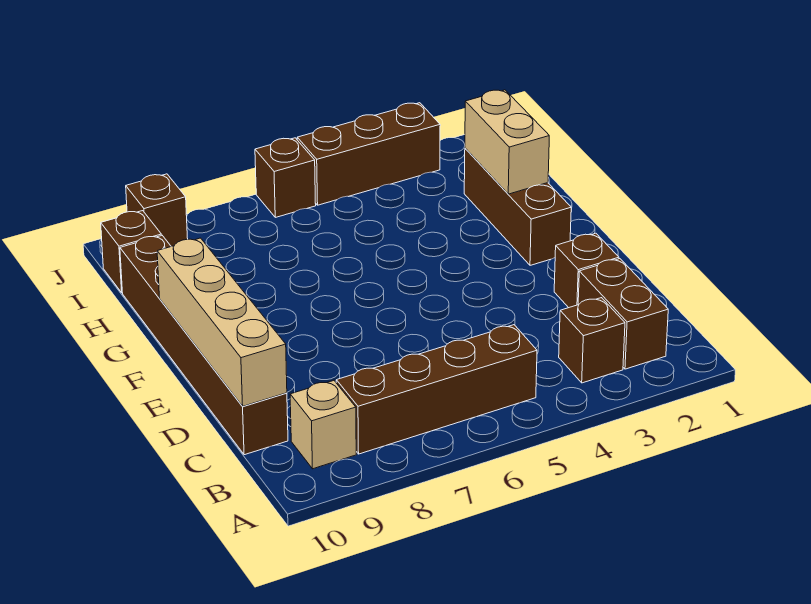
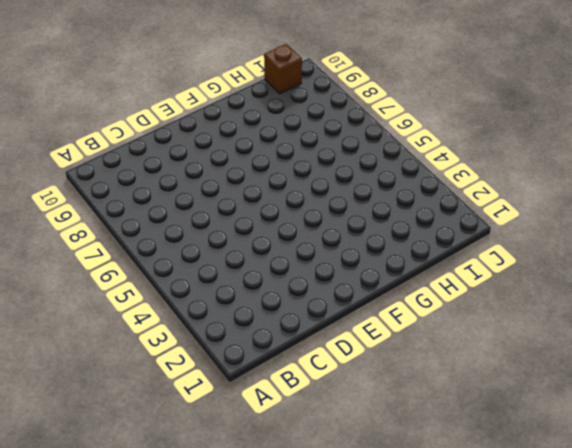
none -> brown 1x2 brick [578,259,668,369]
none -> brown 1x1 brick [559,298,625,383]
none -> brown 1x4 brick [336,325,537,454]

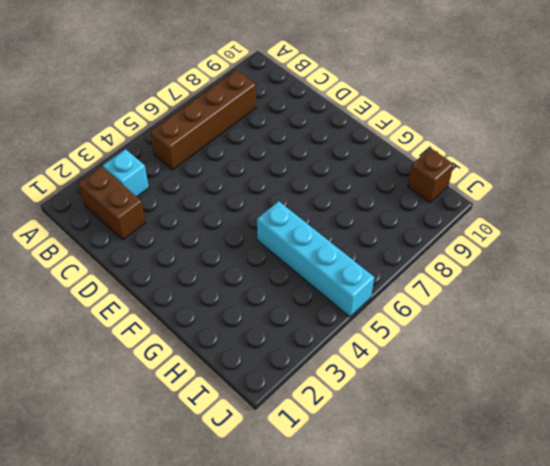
cyan 1x1 brick [103,149,149,197] -> brown 1x1 brick [559,298,625,383]
cyan 1x4 brick [257,201,374,317] -> brown 1x3 brick [297,103,440,205]
none -> tan 1x1 brick [290,381,356,469]
none -> brown 1x6 brick [120,235,288,455]
none -> brown 1x1 brick [554,233,619,308]

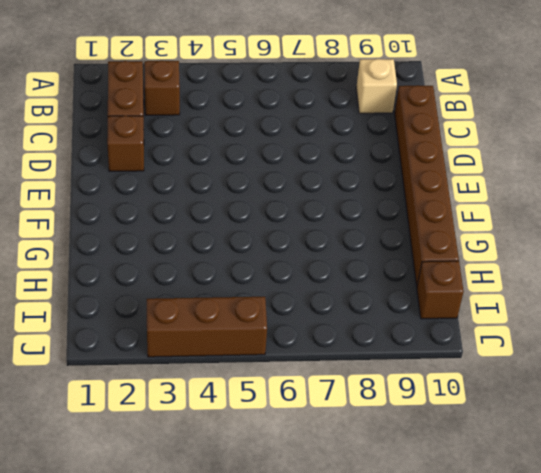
none -> brown 1x4 brick [336,325,537,454]
none -> brown 1x3 brick [464,148,571,265]
none -> brown 1x1 brick [255,138,316,217]

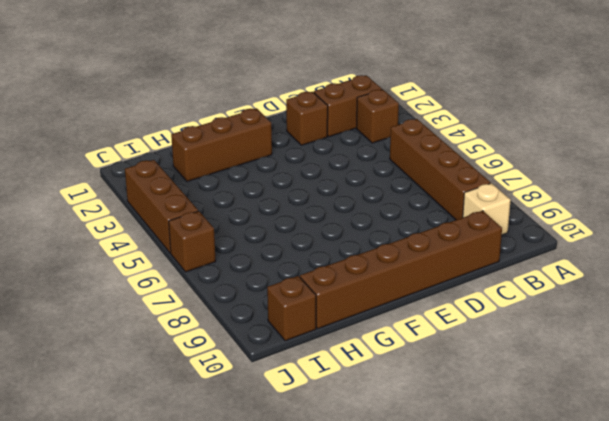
none -> brown 1x1 brick [126,174,188,247]
none -> tan 1x4 brick [157,238,287,406]
none -> tan 1x2 brick [465,90,549,194]

